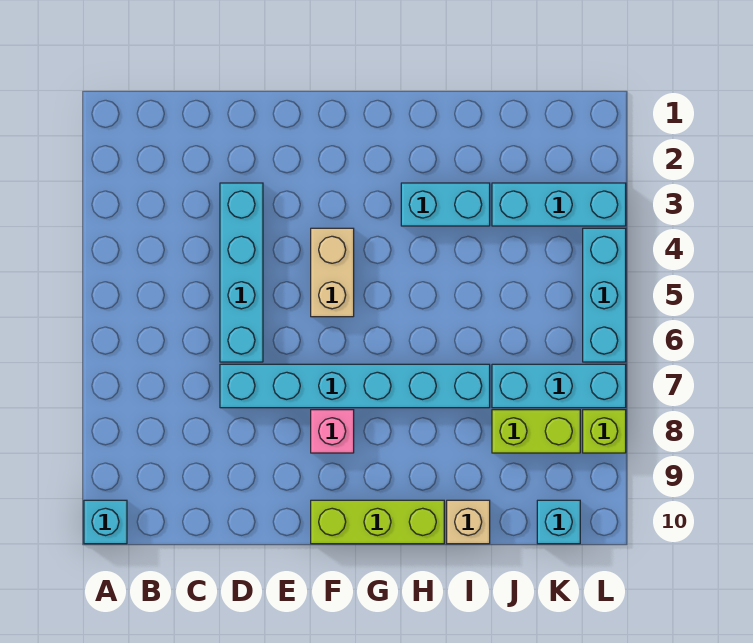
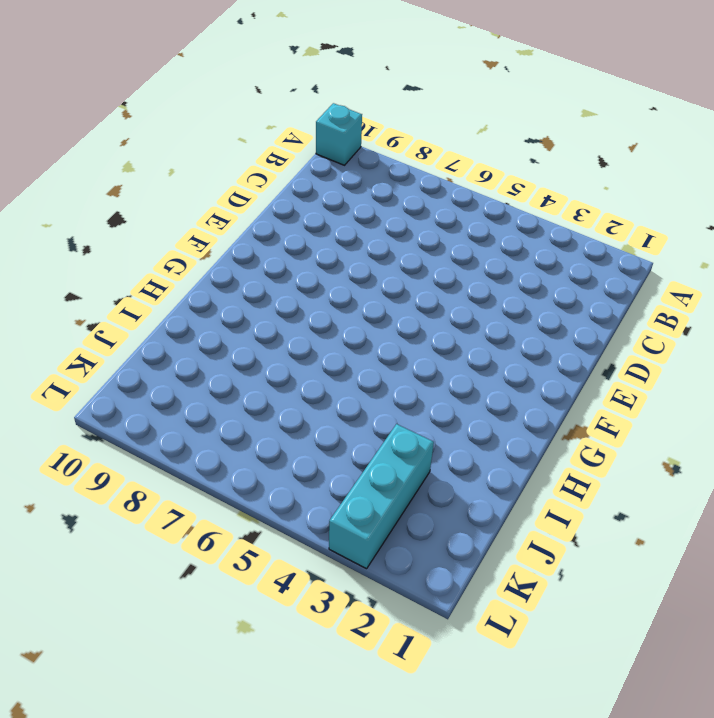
none -> cyan 1x4 brick [220,183,263,362]
none -> cyan 1x6 brick [220,364,490,408]
none -> tan 1x2 brick [311,228,354,317]

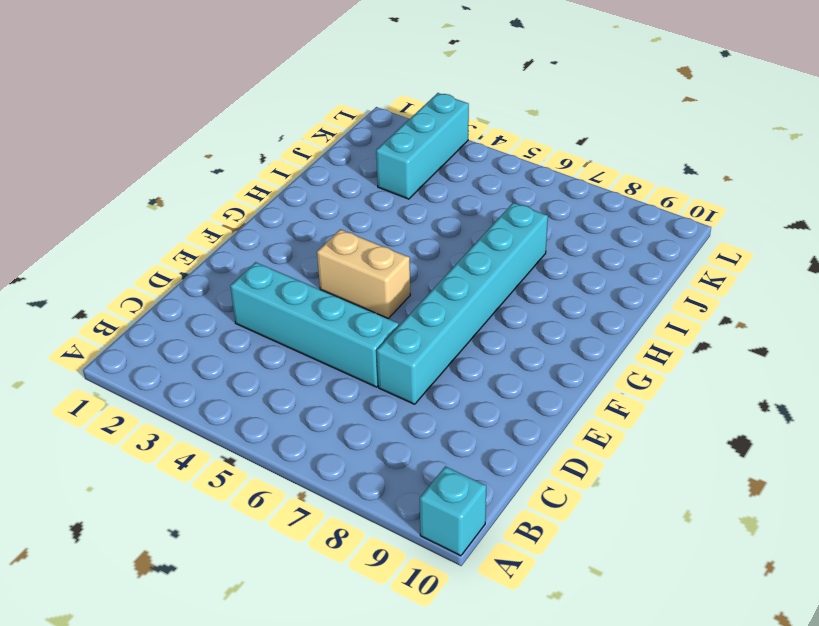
none -> pink 1x1 brick [311,410,354,453]
none -> lime 1x3 brick [311,500,444,544]
none -> cyan 1x2 brick [401,183,490,226]

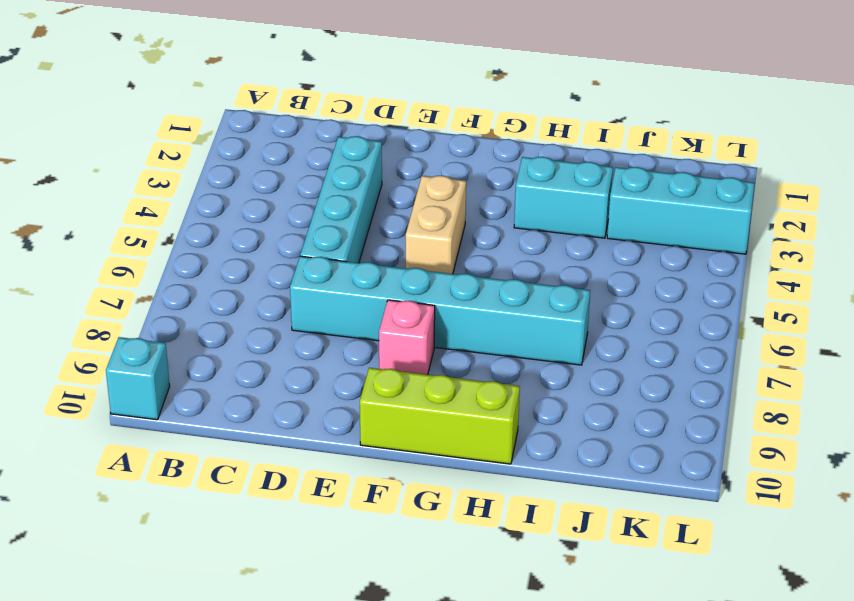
none -> tan 1x1 brick [447,500,490,544]
none -> cyan 1x3 brick [492,364,626,408]
none -> lime 1x2 brick [492,410,580,453]

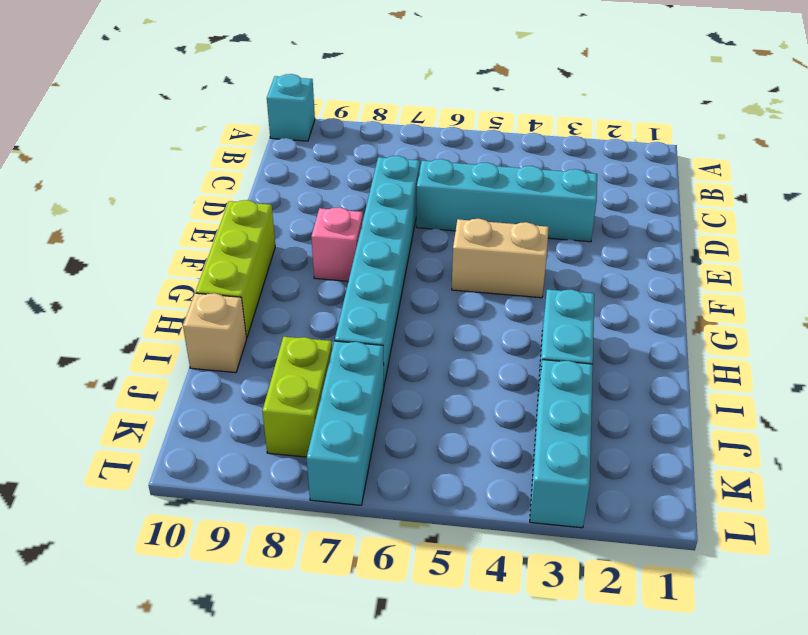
none -> cyan 1x1 brick [537,500,580,544]
none -> cyan 1x3 brick [583,228,626,362]
none -> lime 1x1 brick [583,410,626,453]

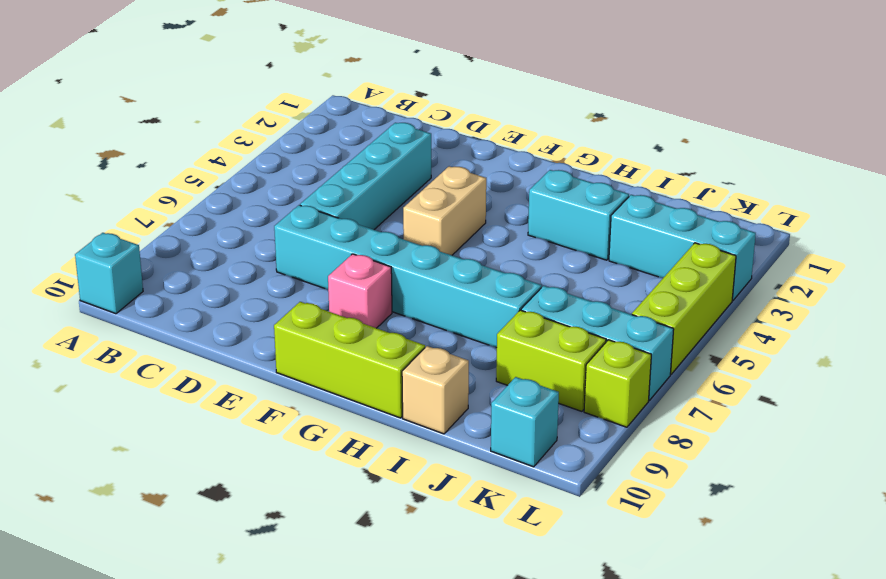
lime 1x3 brick [632,243,736,374] -> cyan 1x3 brick [583,228,626,362]

